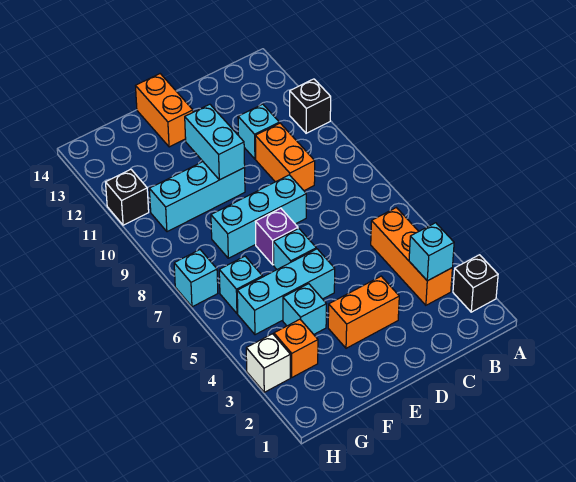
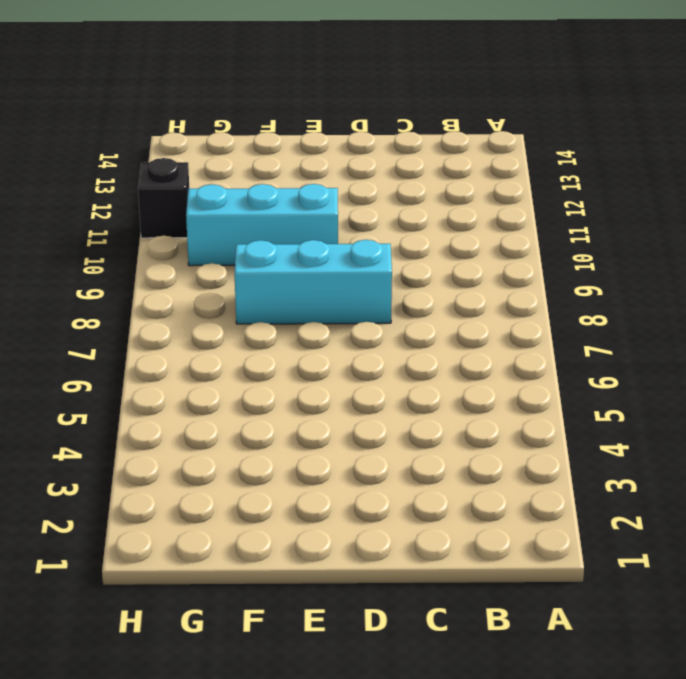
none -> black 1x1 brick [453,255,498,312]
none -> black 1x1 brick [290,79,331,133]
none -> orange 1x3 brick [371,208,452,305]

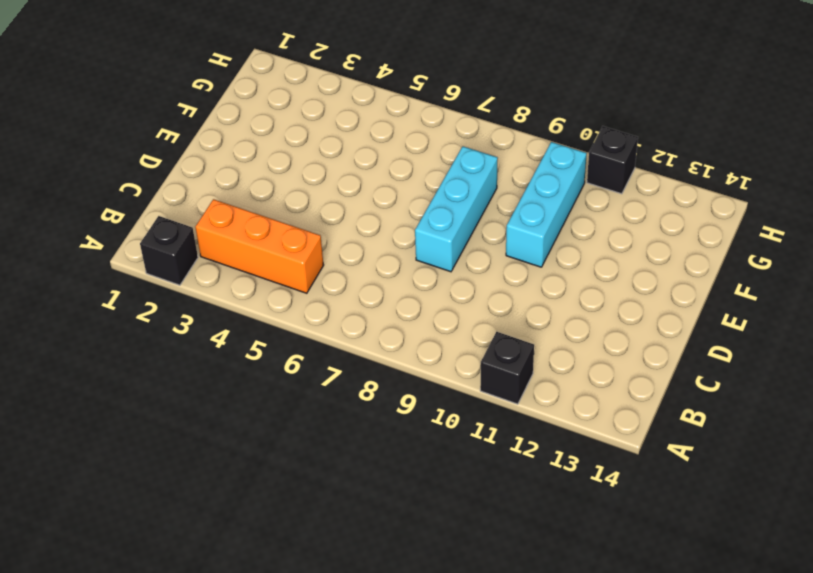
none -> orange 1x2 brick [255,123,315,191]
none -> cyan 1x1 brick [238,104,279,159]
none -> orange 1x2 brick [328,276,399,348]

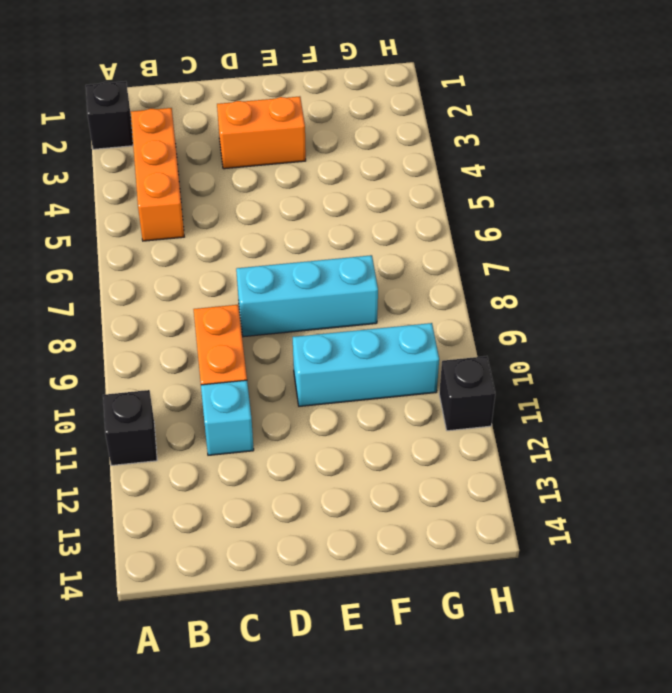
none -> cyan 1x3 brick [237,249,335,335]
none -> cyan 1x1 brick [273,229,316,269]
none -> purple 1x1 brick [255,208,298,265]

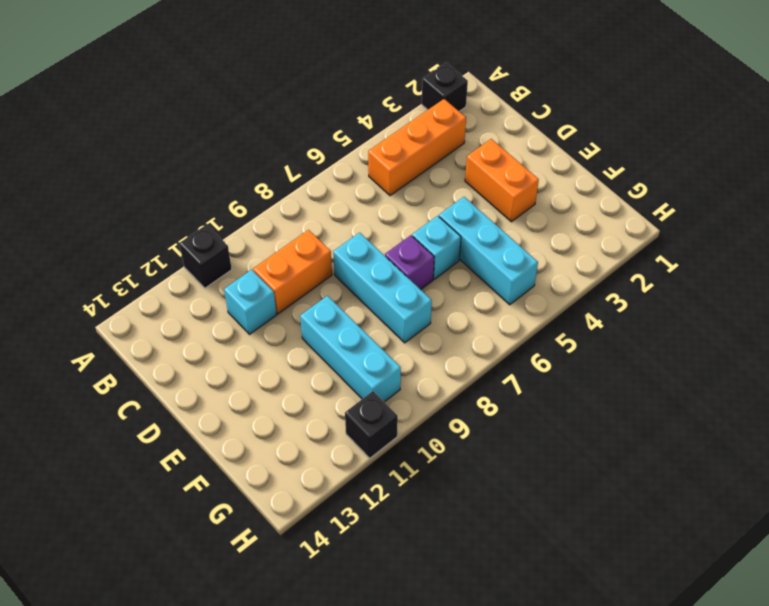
none -> orange 1x2 brick [136,74,193,147]
none -> cyan 1x1 brick [283,284,326,334]
none -> orange 1x1 brick [274,319,318,377]

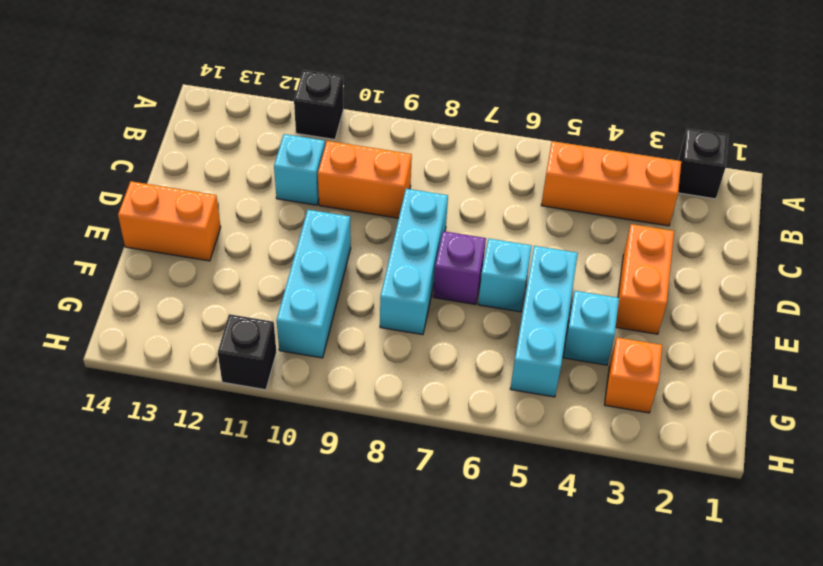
none -> cyan 1x1 brick [219,256,262,313]
none -> white 1x1 brick [246,334,290,392]
none -> cyan 1x1 brick [174,250,218,307]

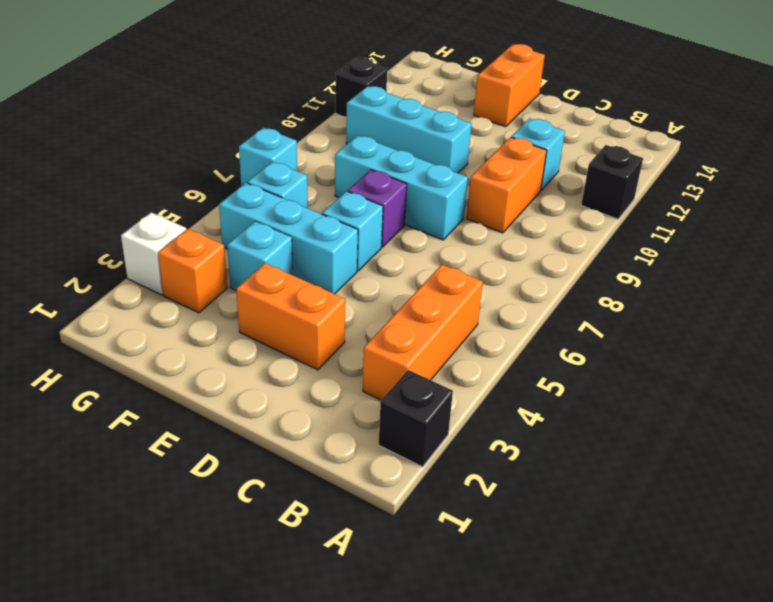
none -> cyan 1x1 brick [409,223,454,281]
none -> cyan 1x2 brick [185,104,245,180]

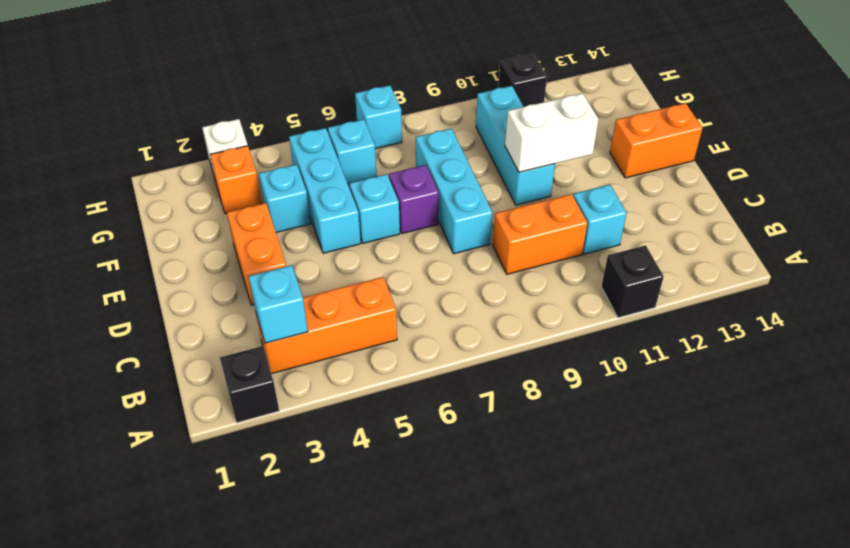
white 1x2 brick [505,93,599,172] -> cyan 1x2 brick [185,104,245,180]

